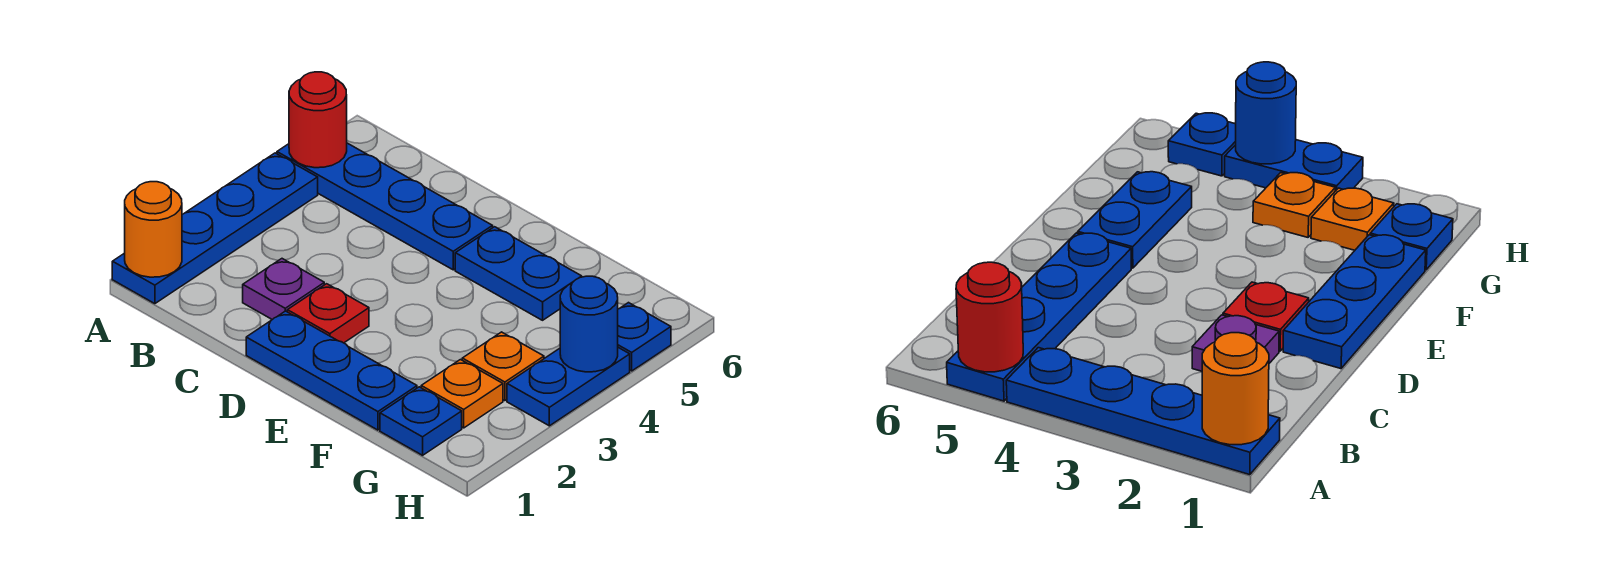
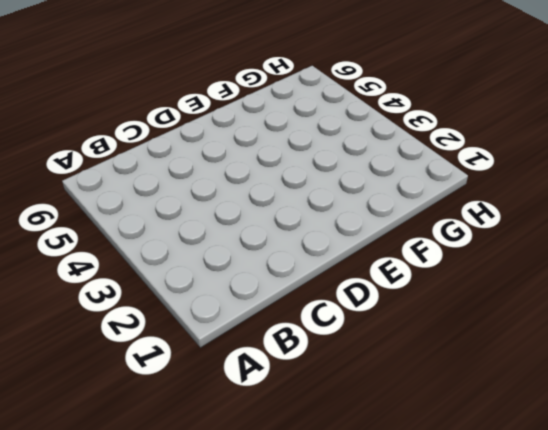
none -> blue 1x4 plate [112,153,318,304]
none -> blue 1x4 plate [277,143,493,270]
none -> purple 1x1 plate [243,259,324,319]

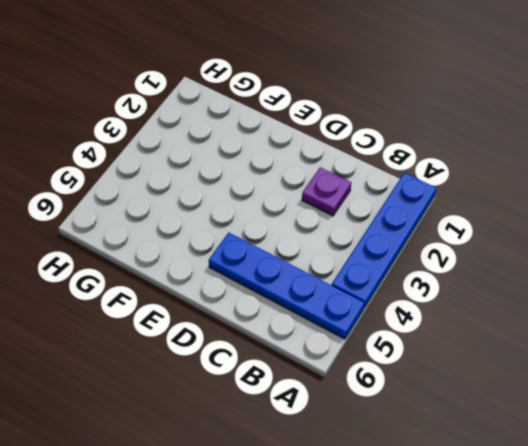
none -> blue 1x3 plate [246,311,417,430]
none -> red 1x1 plate [287,284,369,343]
none -> blue 1x2 plate [455,227,582,320]

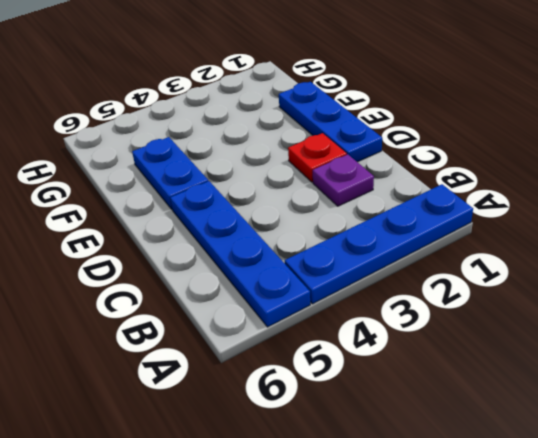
none -> blue 1x1 plate [380,387,462,455]
none -> orange 1x1 plate [421,360,503,428]
none -> orange 1x1 plate [462,332,544,401]

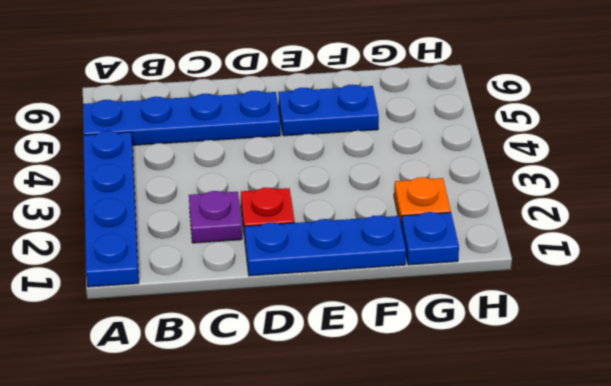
none -> orange 1x1 plate [462,332,544,401]
none -> blue 1x2 plate [507,348,630,426]
none -> blue 1x1 plate [618,303,671,371]

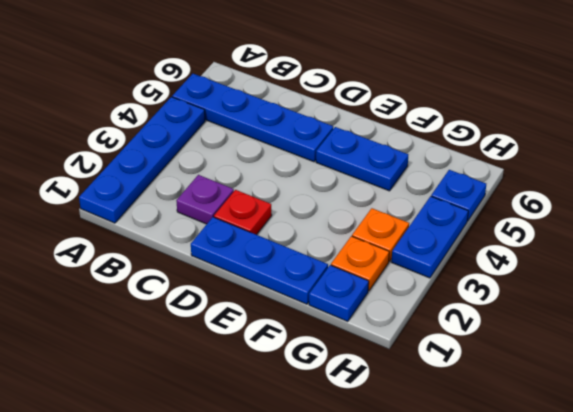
none -> orange 1x1 round brick [125,182,182,277]
none -> red 1x1 round brick [289,72,347,168]
none -> blue 1x1 round brick [560,276,618,372]

